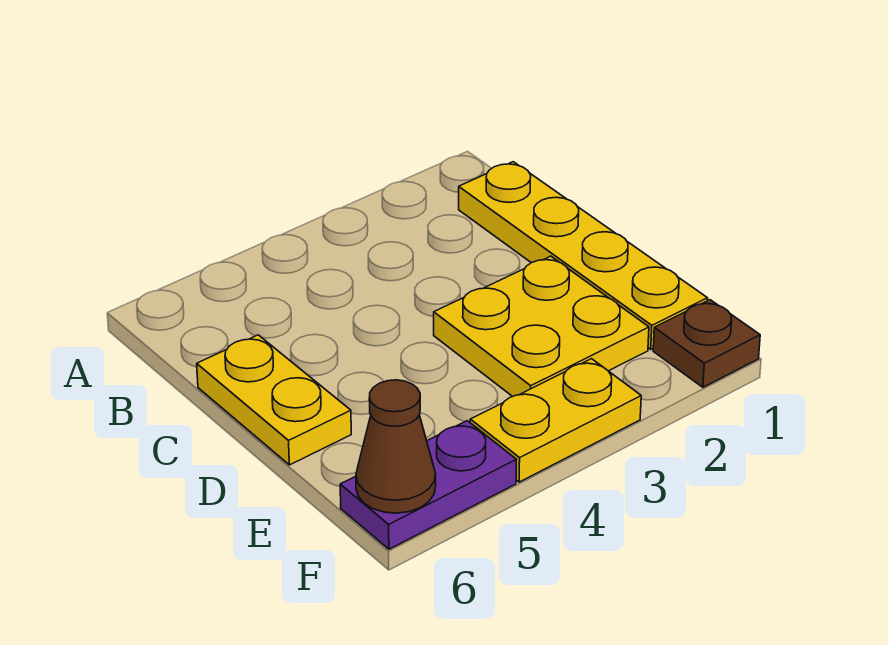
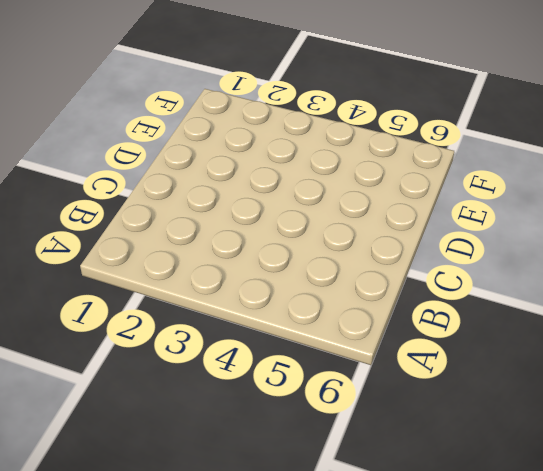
none -> yellow 1x4 plate [459,162,708,349]
none -> yellow 1x2 plate [197,335,351,465]

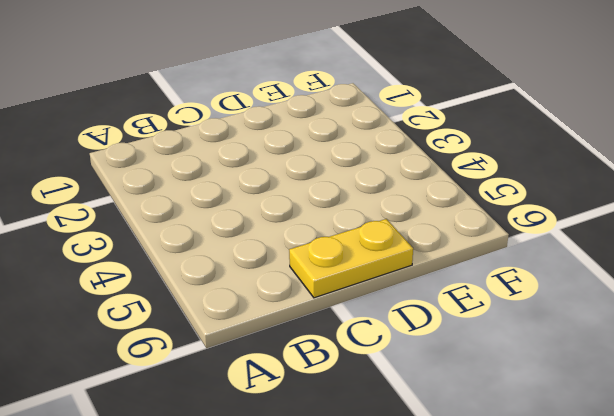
none -> yellow 1x4 plate [459,162,708,349]
none -> yellow 2x2 plate [434,256,649,397]

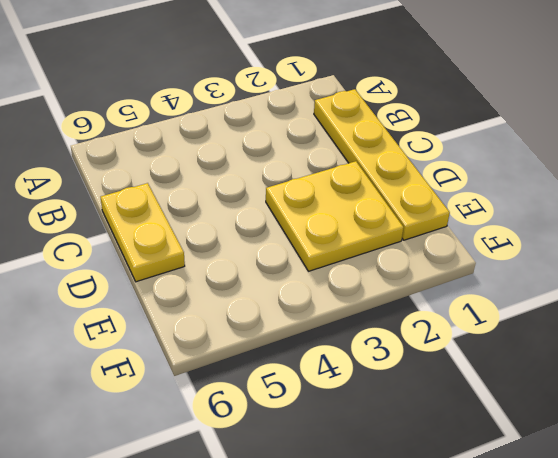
none -> brown 1x1 plate [653,300,760,387]
none -> yellow 1x2 plate [470,359,641,482]

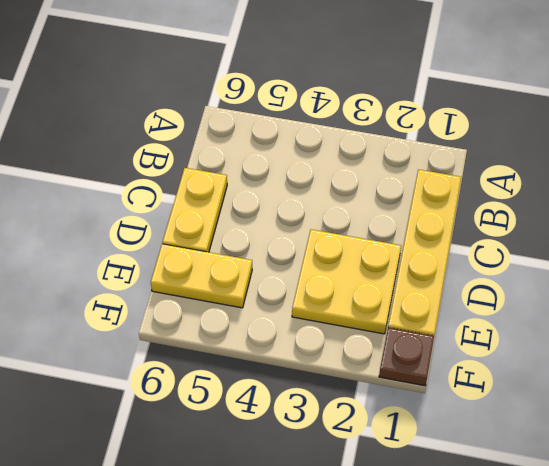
yellow 1x2 plate [151,244,252,308] -> yellow 1x2 plate moved to [470,359,641,482]
none -> purple 1x2 plate [340,421,517,549]
none -> brown 1x1 cone [356,380,436,513]

